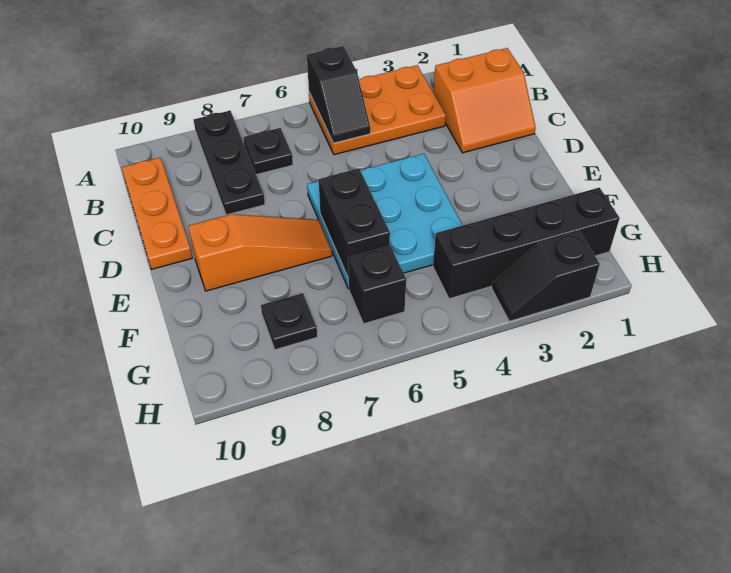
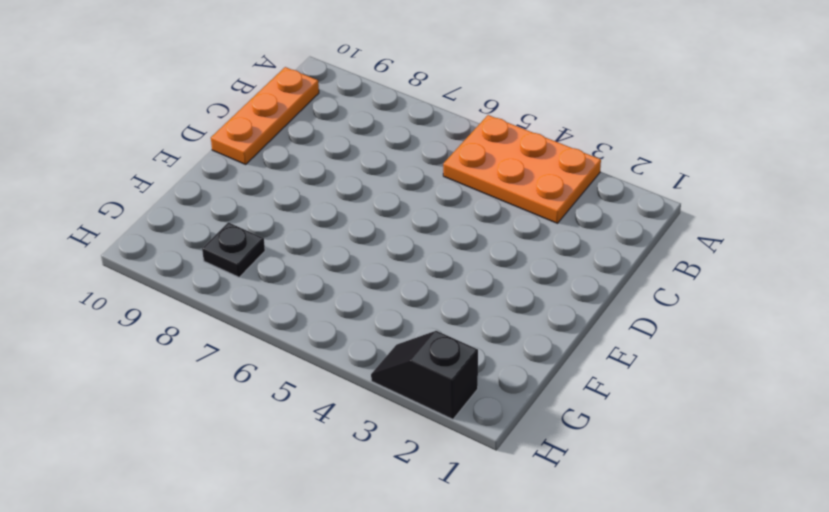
none -> black 1x3 plate [194,111,265,215]
none -> orange 2x2 slope [433,48,536,153]
none -> black 1x1 plate [243,128,293,175]

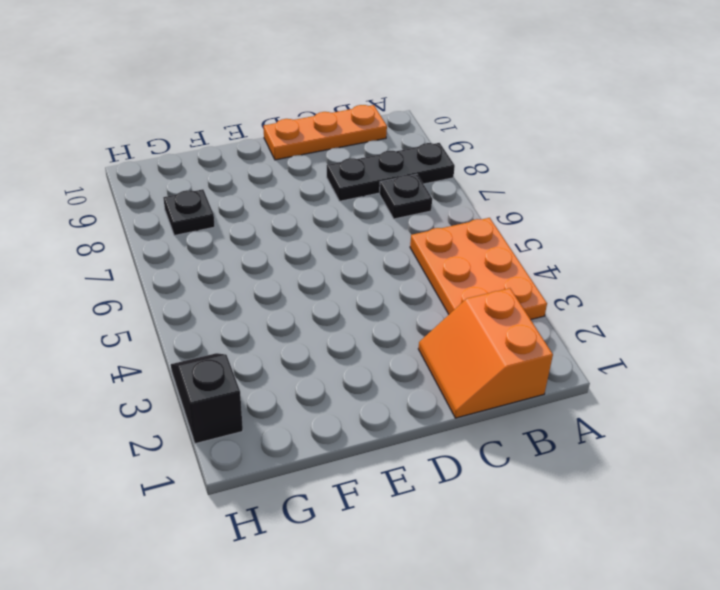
none -> cyan 3x3 plate [307,154,463,289]
none -> orange 1x3 slope [188,214,332,291]
none -> black 1x4 brick [433,188,620,299]

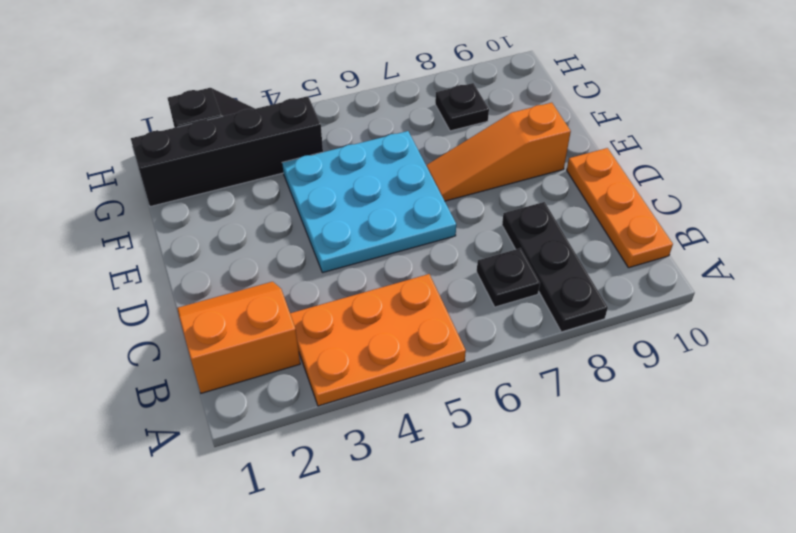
none -> black 1x1 brick [348,246,406,324]
none -> black 1x2 slope [307,46,370,143]
none -> black 1x2 brick [319,169,390,278]

